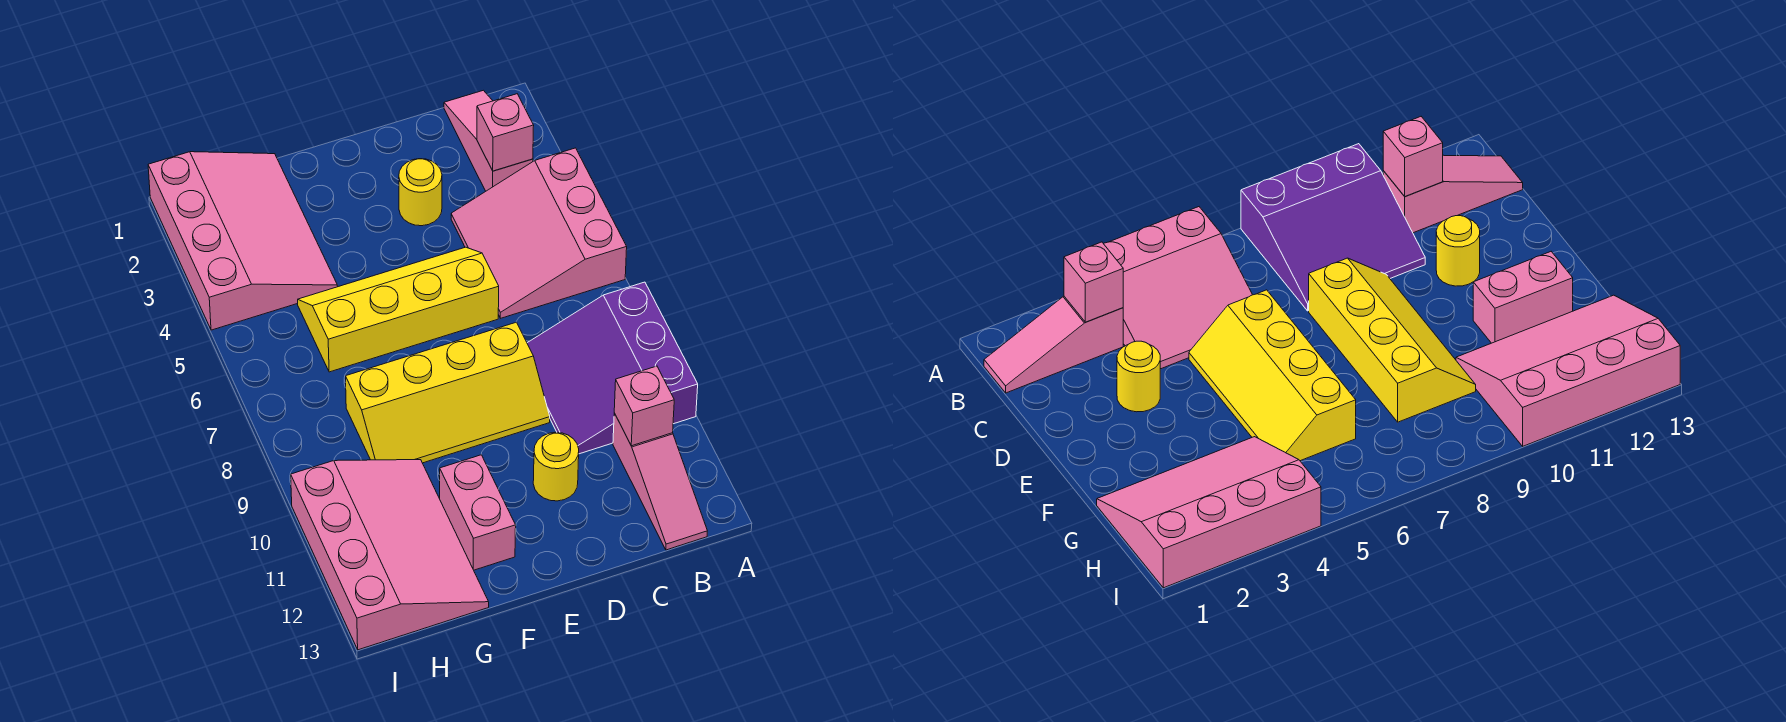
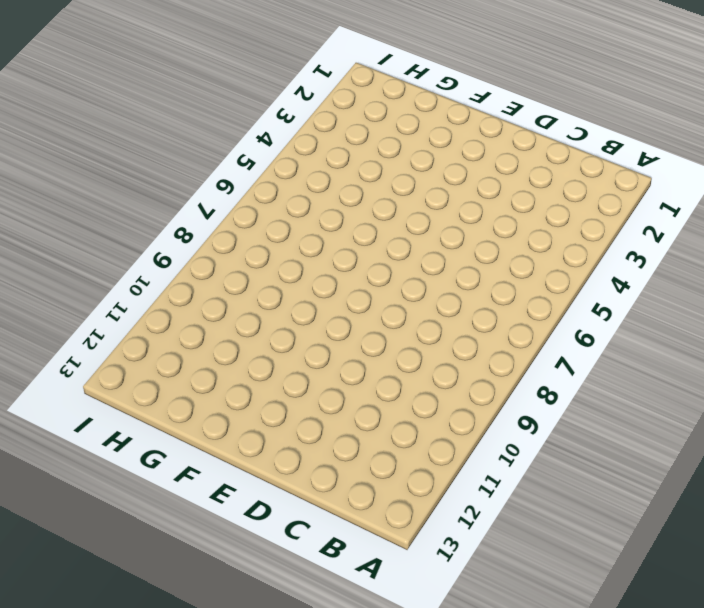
none -> pink 3x3 slope [451,148,627,318]
none -> purple 3x3 slope [527,282,698,454]
none -> pink 1x3 slope [444,90,533,191]

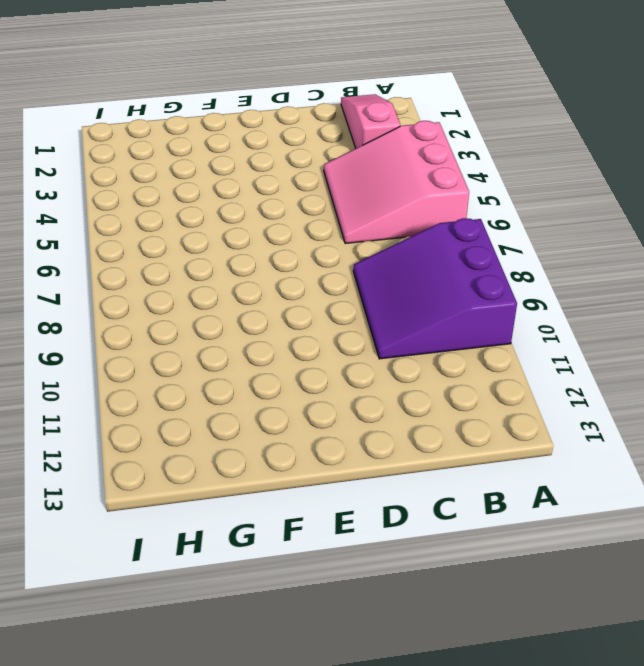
none -> pink 1x3 slope [613,413,707,550]
none -> yellow 1x1 round brick [399,159,442,226]
none -> yellow 2x4 slope [298,247,499,372]

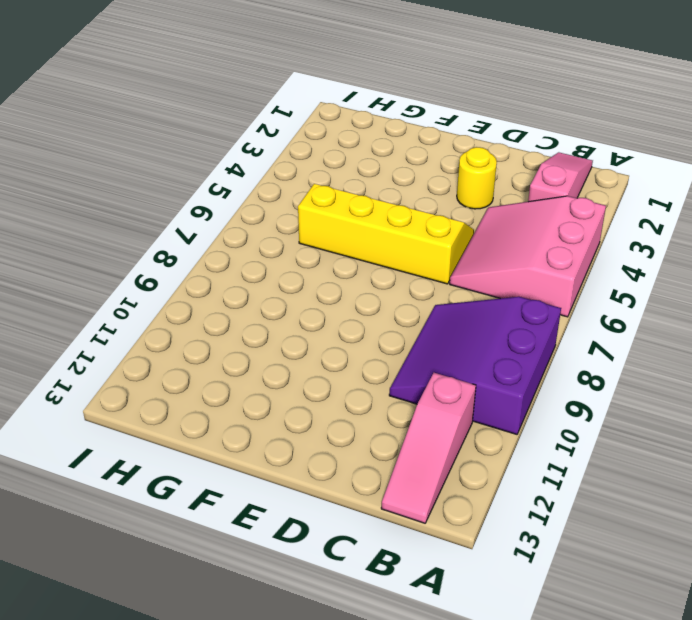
none -> yellow 2x4 slope [346,322,550,463]
none -> yellow 1x1 round brick [533,432,579,501]
none -> pink 1x2 brick [440,455,516,570]

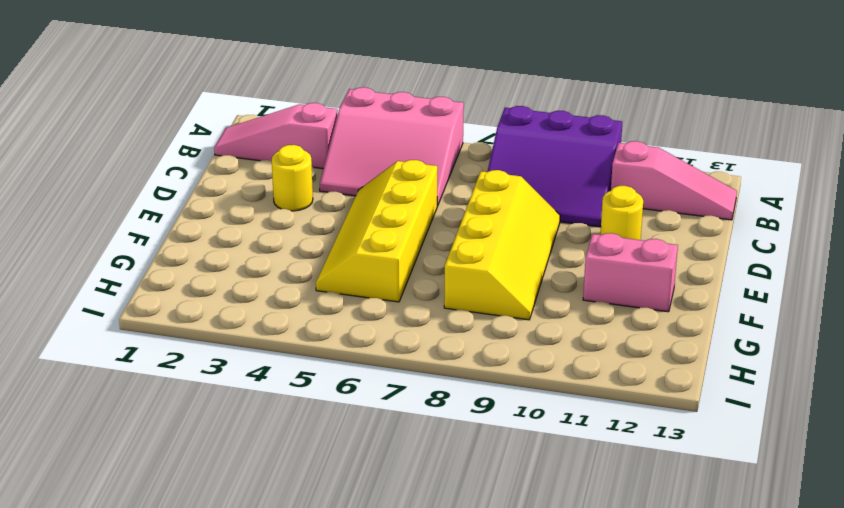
none -> pink 3x4 slope [148,152,338,330]
none -> pink 3x4 slope [291,460,489,650]
none -> pink 1x1 brick [477,94,534,171]

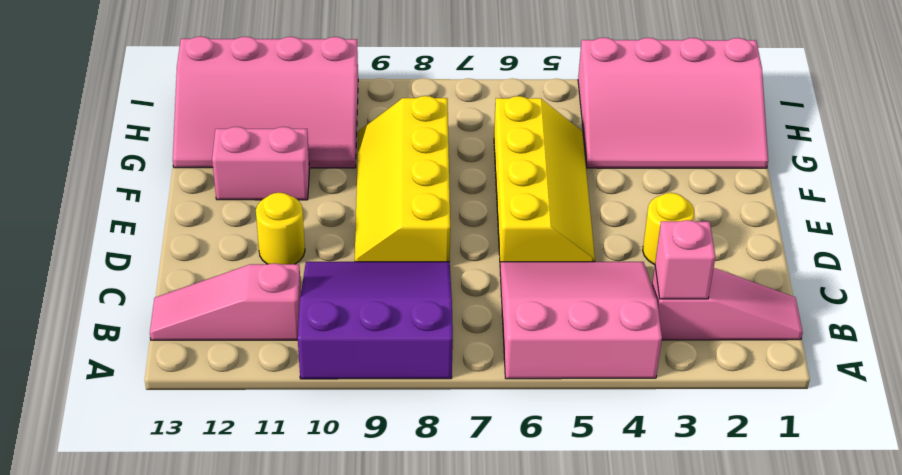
none -> pink 1x1 brick [614,366,674,446]

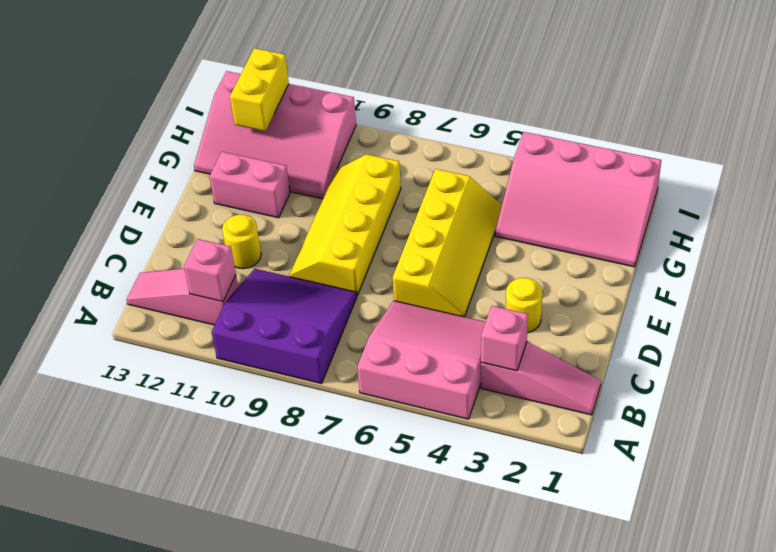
yellow 1x2 brick [230,48,289,131] -> none

